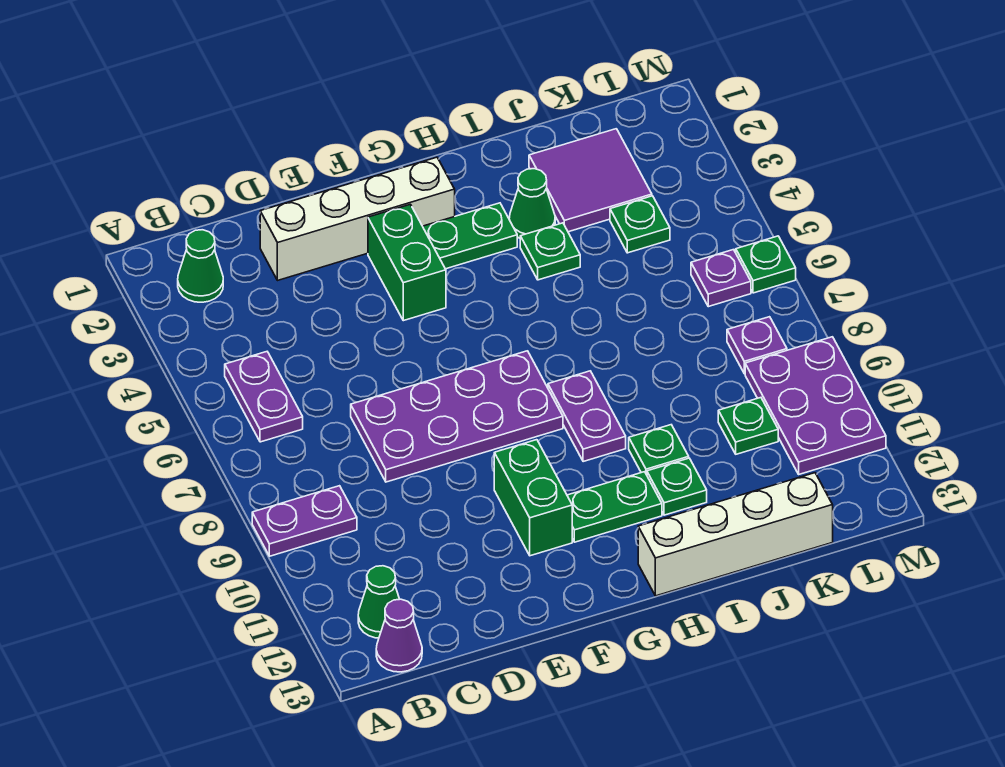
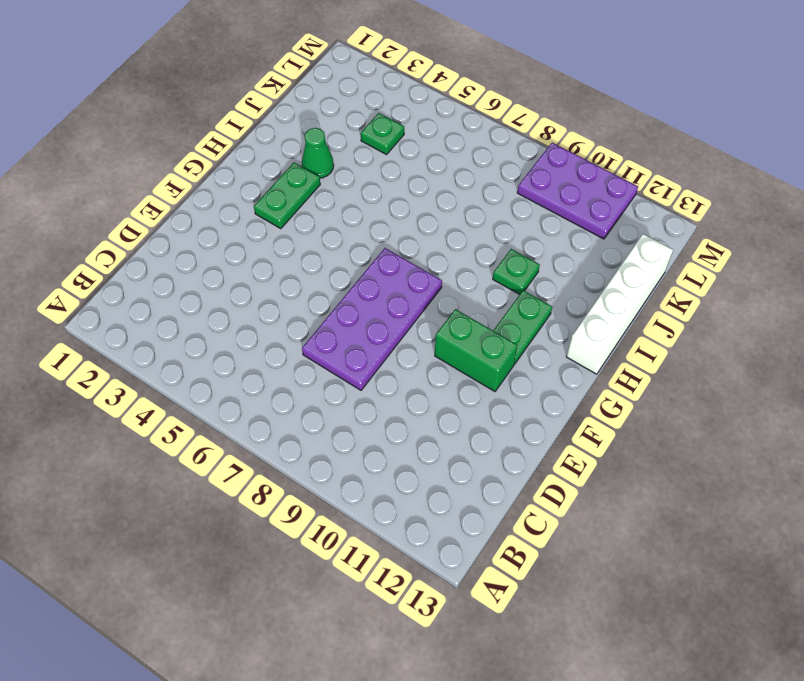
none -> purple 1x2 plate [252,486,357,556]
none -> green 1x1 cone [178,230,223,302]
none -> purple 1x2 plate [225,352,303,442]

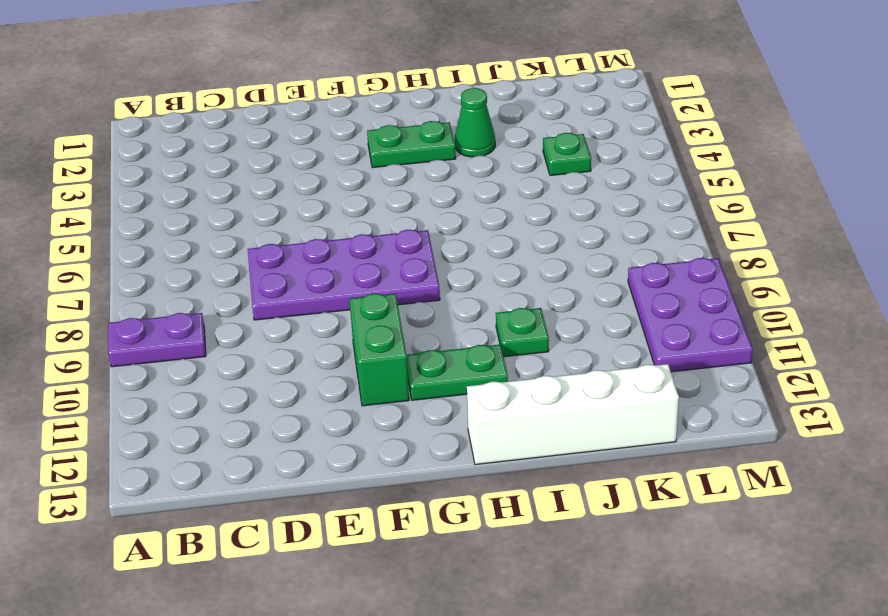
none -> green 1x1 cone [178,230,223,302]
none -> purple 1x2 plate [225,352,303,442]
none -> green 1x1 cone [358,566,400,638]

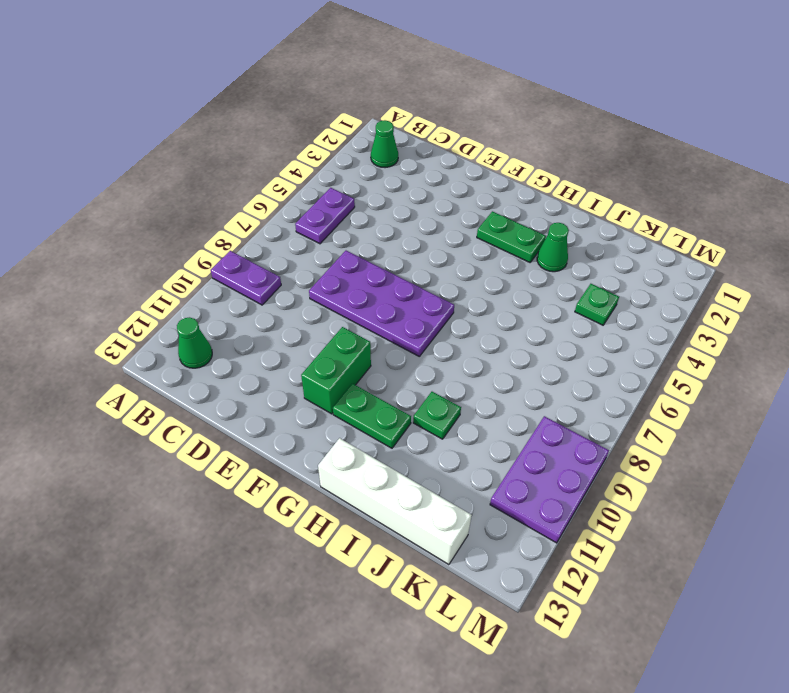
none -> purple 1x1 cone [376,599,422,672]
none -> white 1x4 brick [260,157,455,280]
none -> green 1x2 brick [368,204,446,321]

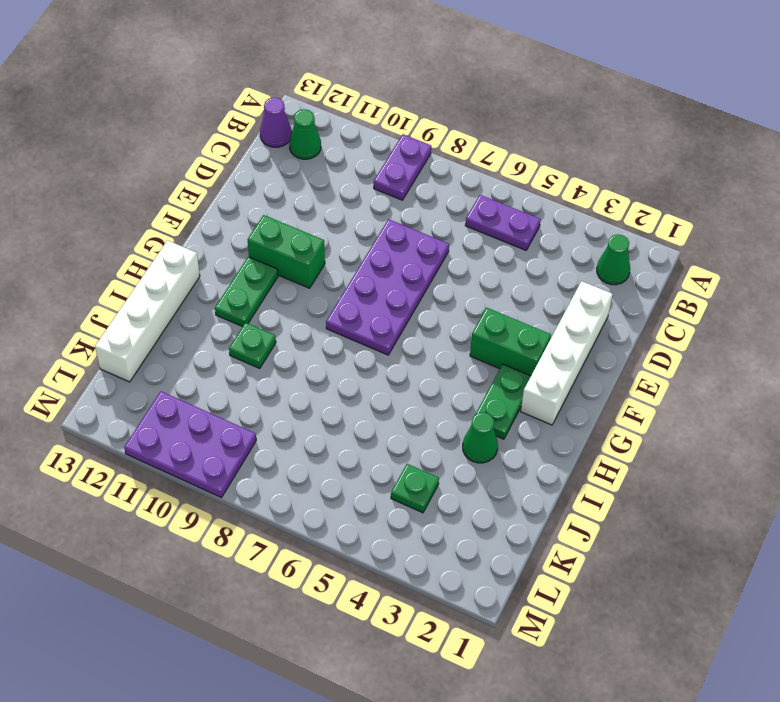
none -> purple 1x2 plate [548,371,626,462]
none -> green 1x1 plate [520,223,580,280]
none -> green 1x1 plate [647,458,707,515]

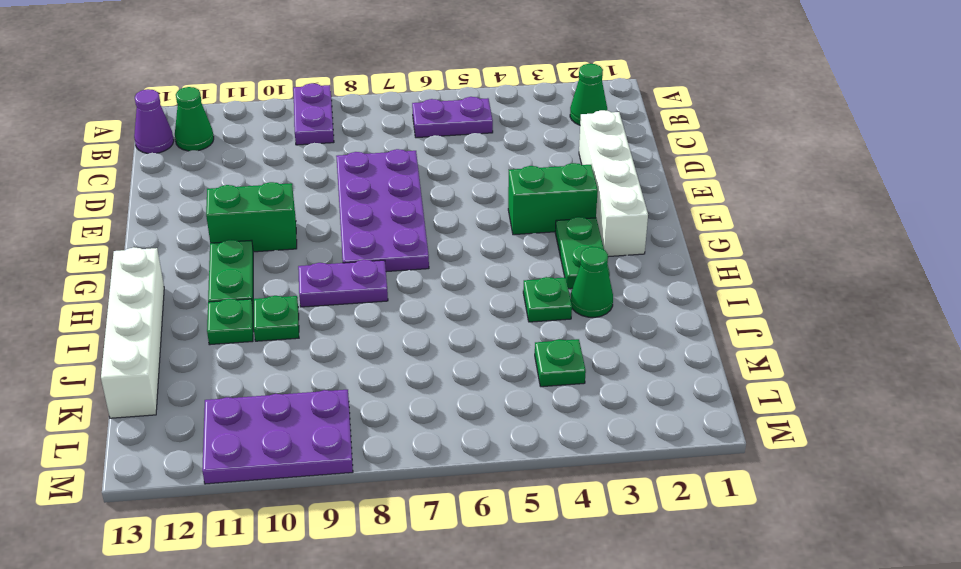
none -> purple 2x2 tile [529,129,652,232]
none -> green 1x1 plate [718,398,778,454]
none -> purple 1x1 plate [691,250,751,307]

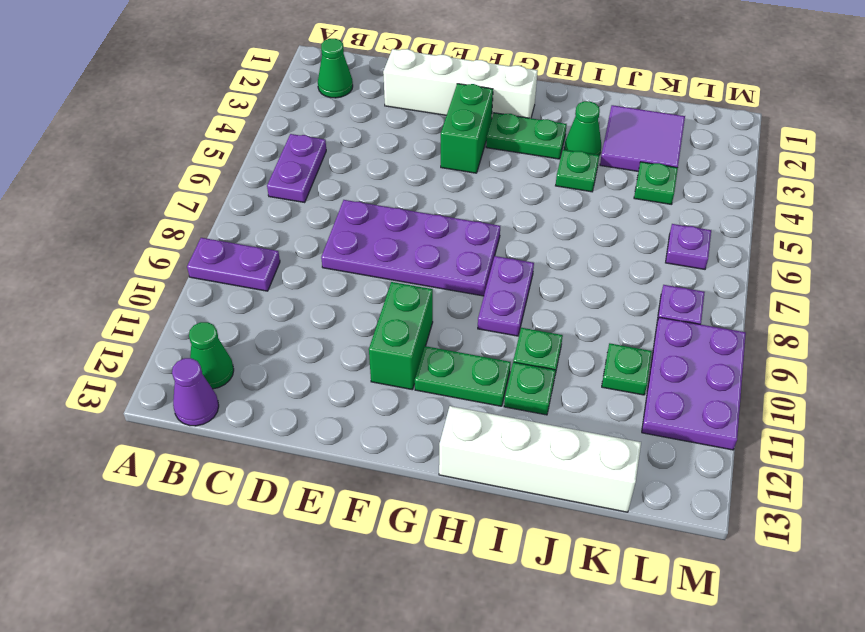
none -> green 1x1 plate [736,236,796,293]

